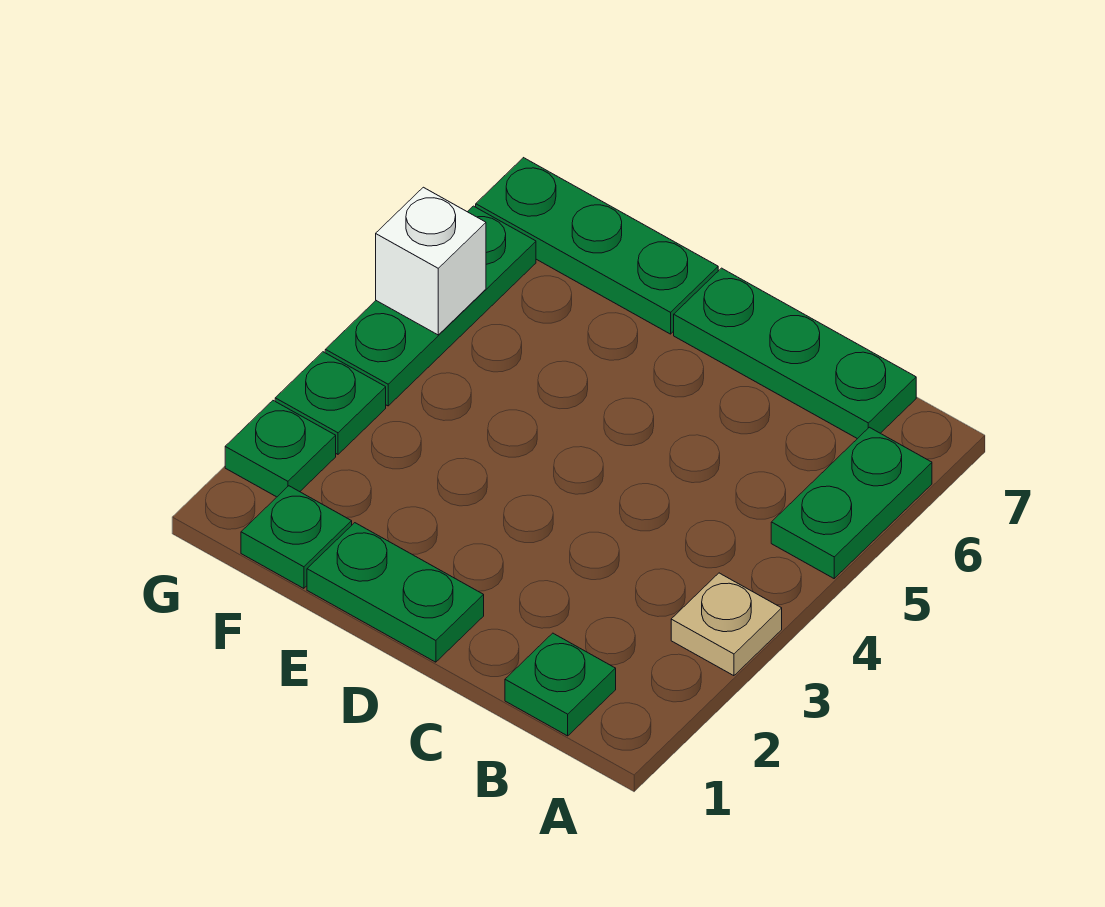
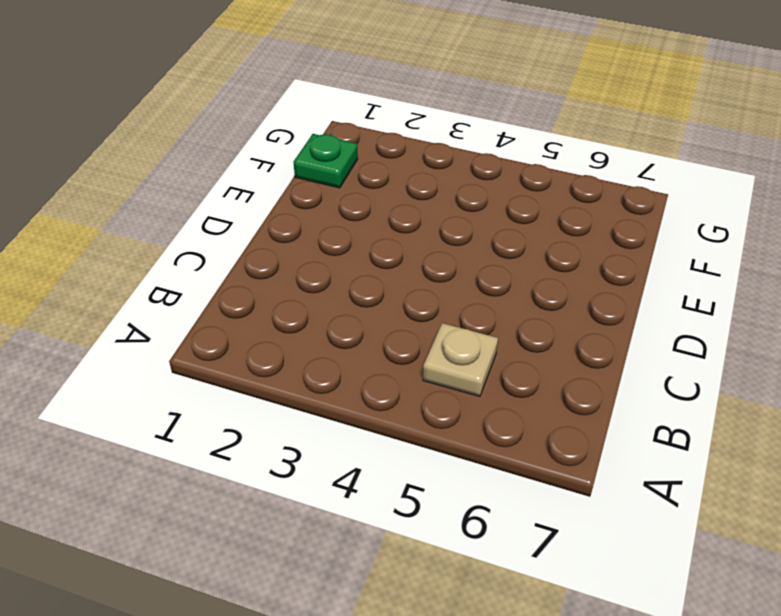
tan 1x1 plate [423,323,498,396] -> tan 1x1 plate moved to [671,573,782,676]
none -> green 1x2 plate [771,427,932,578]
none -> green 1x1 plate [505,633,616,736]

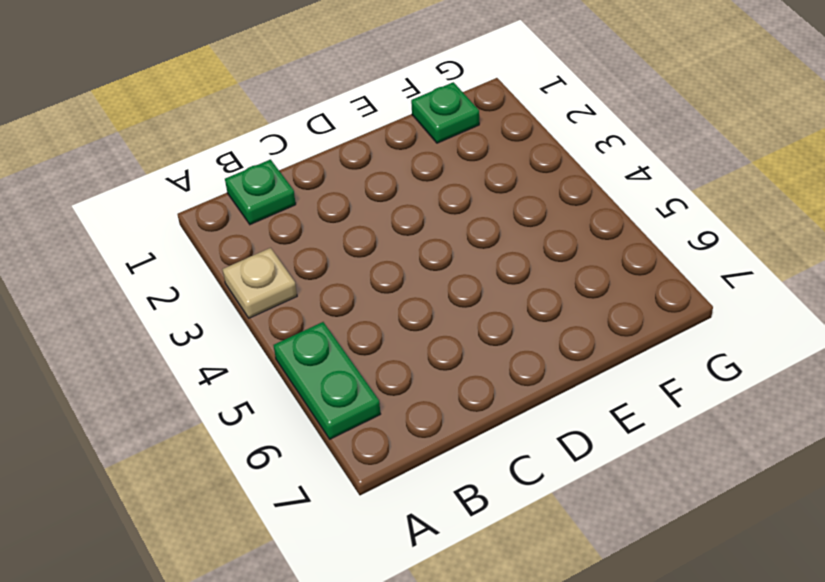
none -> green 1x3 plate [674,268,916,439]
none -> green 1x2 plate [307,523,484,662]

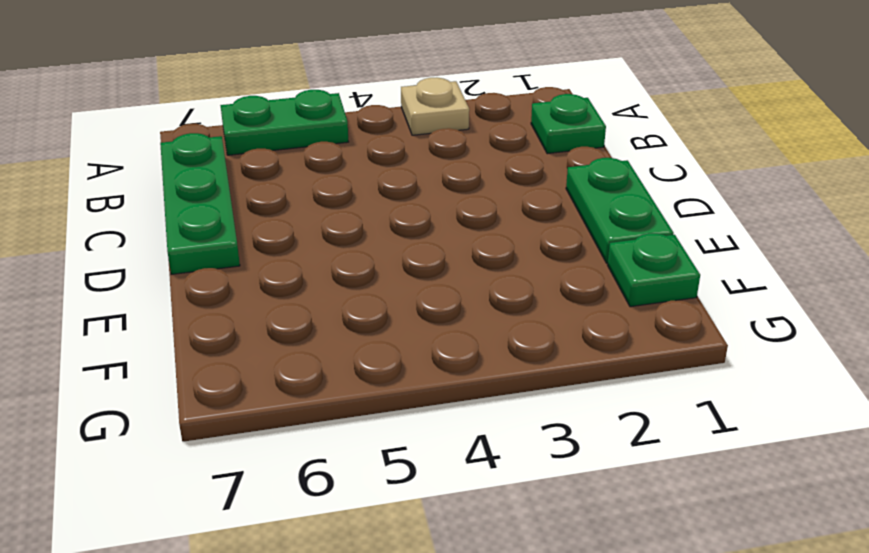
none -> green 1x3 plate [476,158,718,334]
none -> green 1x1 plate [225,401,336,497]

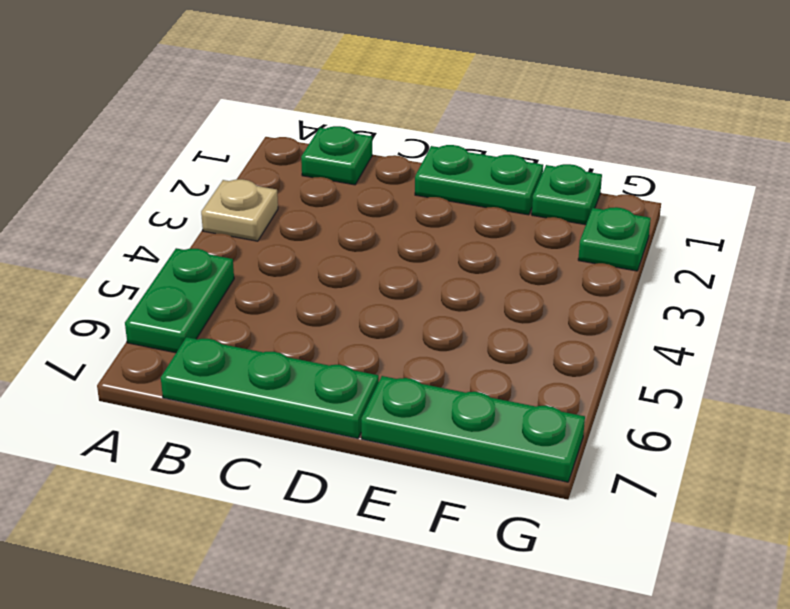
none -> green 1x1 plate [275,352,386,454]
none -> green 1x3 plate [325,206,536,406]

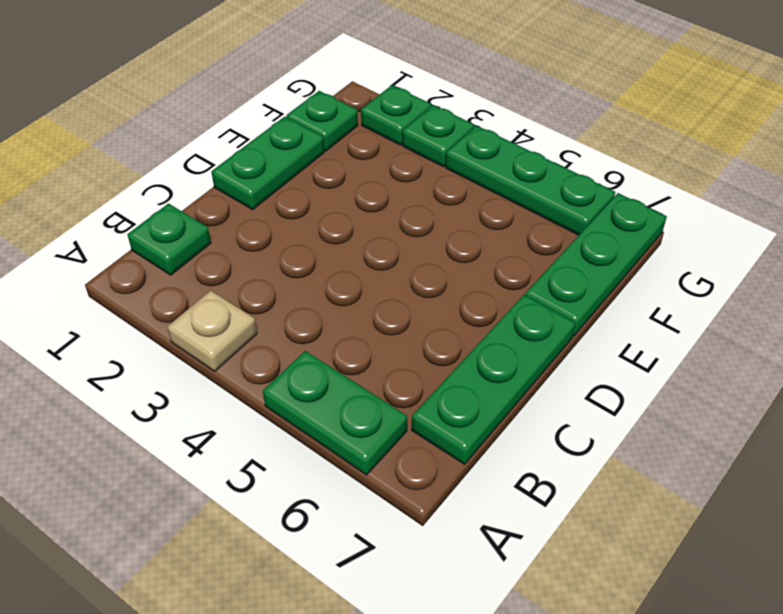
none -> white 1x1 brick [376,187,486,335]

